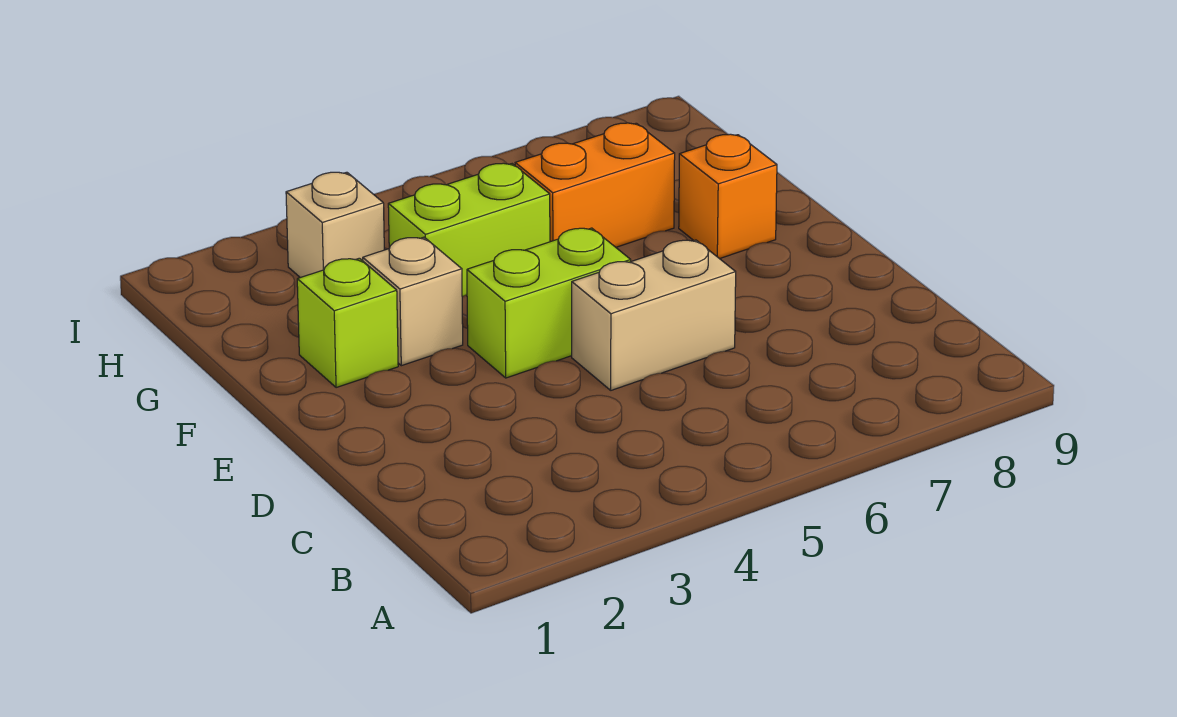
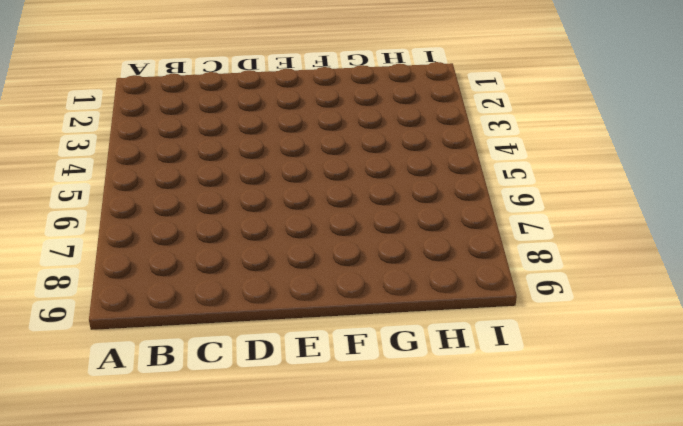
none -> tan 1x2 brick [572,240,736,390]
none -> lime 1x2 brick [467,228,631,378]

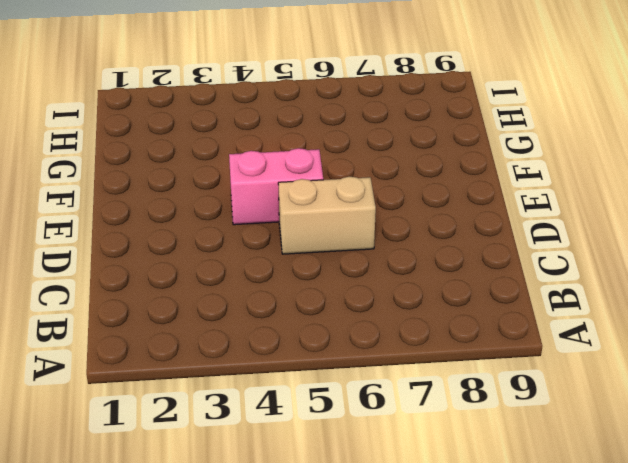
pink 1x2 brick [229,148,323,225] -> lime 1x2 brick [467,228,631,378]
none -> lime 1x1 brick [297,258,398,388]
none -> tan 1x1 brick [363,237,463,366]

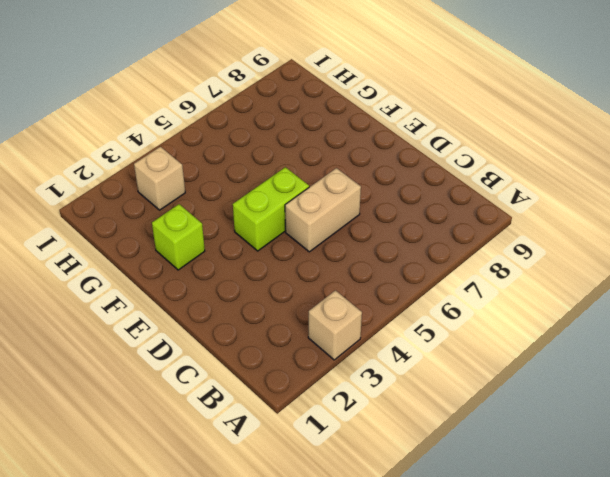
tan 1x1 brick [308,290,362,360] -> tan 1x1 brick moved to [363,237,463,366]
none -> orange 1x1 brick [679,134,777,259]
none -> lime 1x2 brick [388,163,550,297]

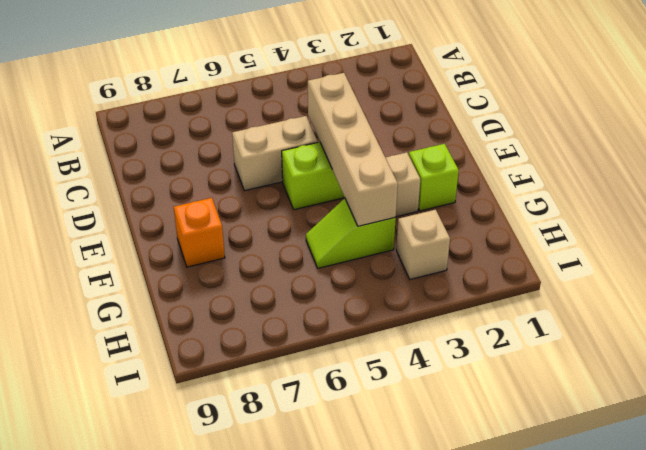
tan 1x4 brick [308,73,398,226] -> none
lime 1x2 slope [306,199,396,268] -> lime 1x2 brick [388,163,550,297]
none -> orange 1x2 brick [515,123,675,247]

